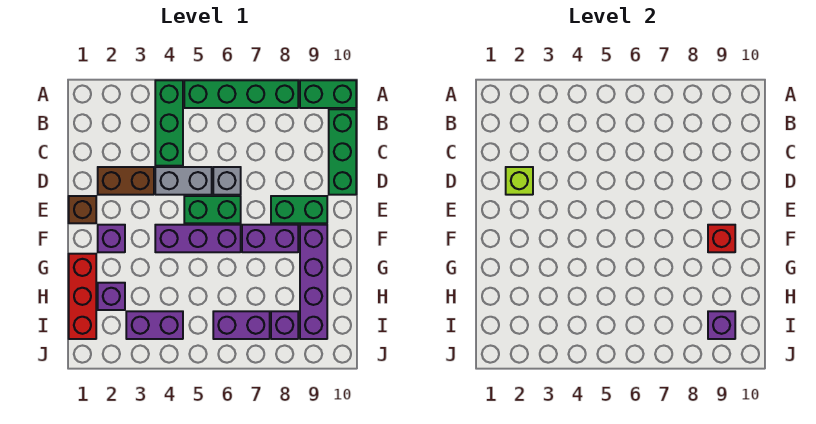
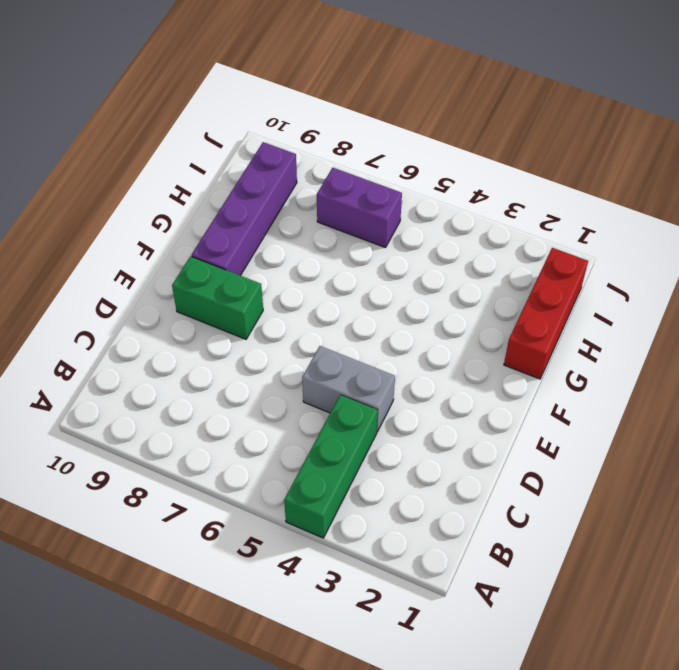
none -> green 1x4 brick [184,80,298,108]
none -> green 1x2 brick [300,80,356,108]
none -> green 1x3 brick [329,109,356,195]

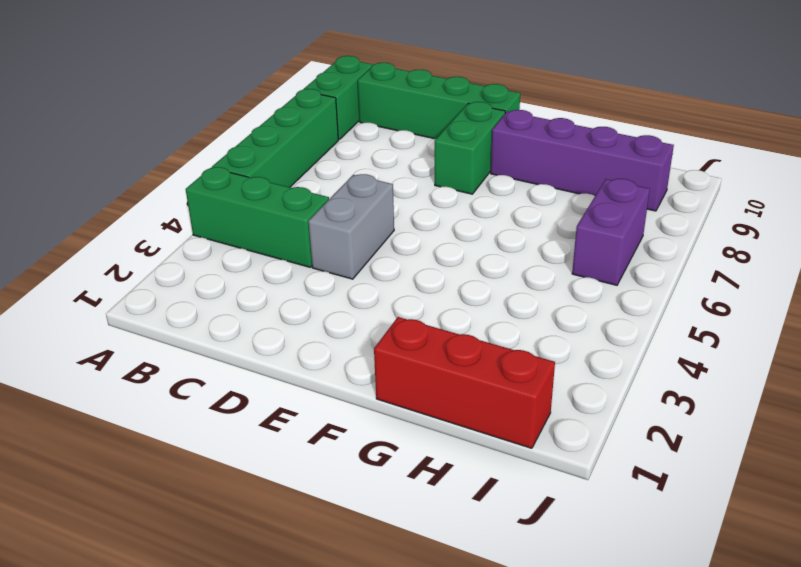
green 1x4 brick [358,63,520,139] -> green 1x3 brick [329,109,356,195]
none -> brown 1x2 brick [98,167,154,195]
none -> grey 1x1 brick [213,167,241,195]
none -> brown 1x1 brick [69,196,96,223]

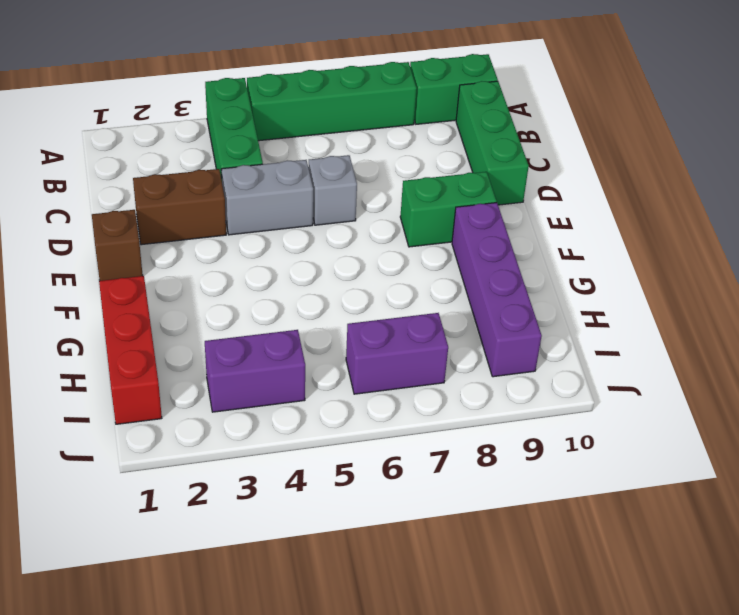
none -> green 1x2 brick [184,196,241,223]
none -> purple 1x1 brick [98,225,125,252]
none -> purple 1x3 brick [155,225,241,252]

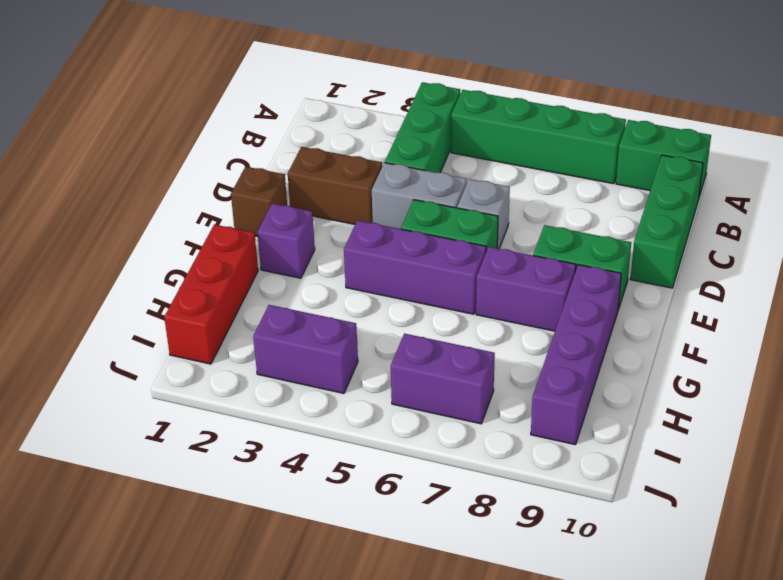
none -> purple 1x1 brick [98,283,125,310]
none -> purple 1x1 brick [271,311,298,339]
none -> lime 1x1 brick [506,167,533,195]

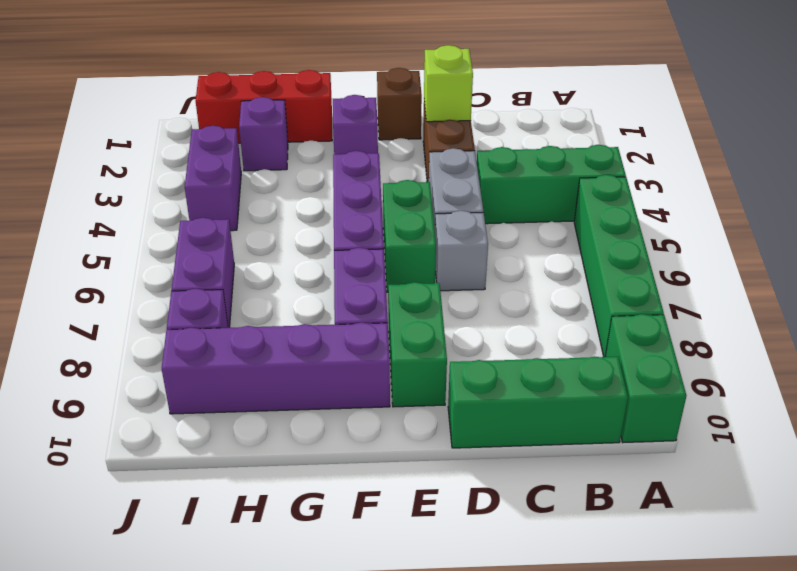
none -> red 1x1 brick [708,225,735,252]
none -> purple 1x1 brick [708,311,735,339]

